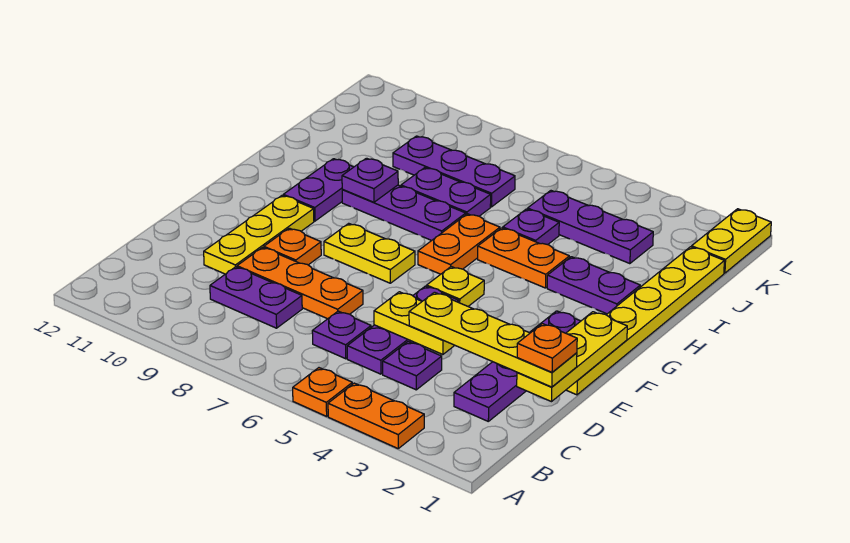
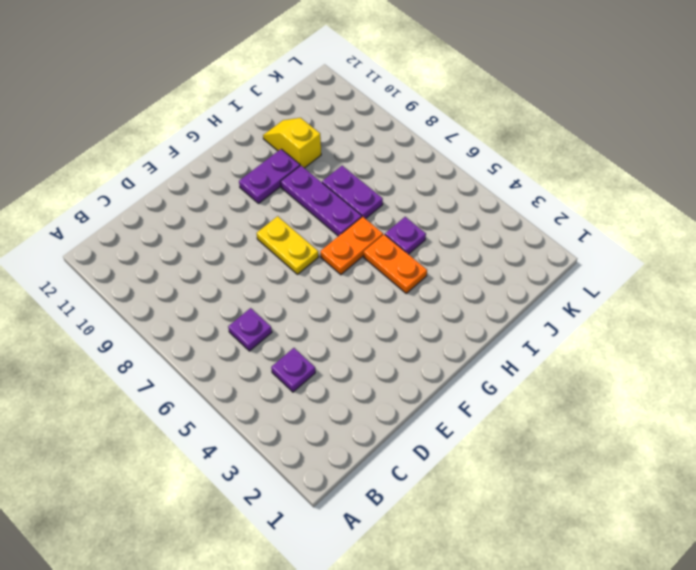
yellow 1x2 slope [263,118,321,168] -> none
none -> orange 1x2 plate [328,383,424,448]
none -> orange 1x1 plate [293,368,352,416]
none -> purple 1x4 plate [454,311,580,421]

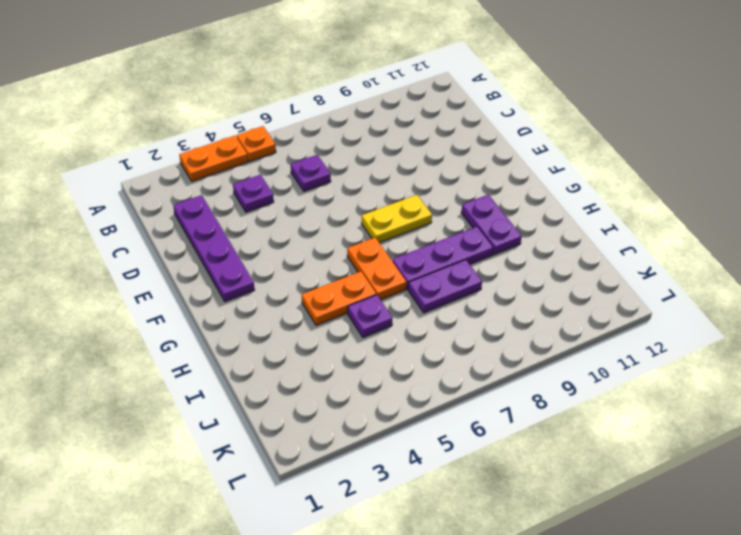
none -> purple 1x3 plate [347,286,459,374]
none -> purple 1x2 plate [210,267,302,328]
none -> orange 1x3 plate [237,247,363,319]

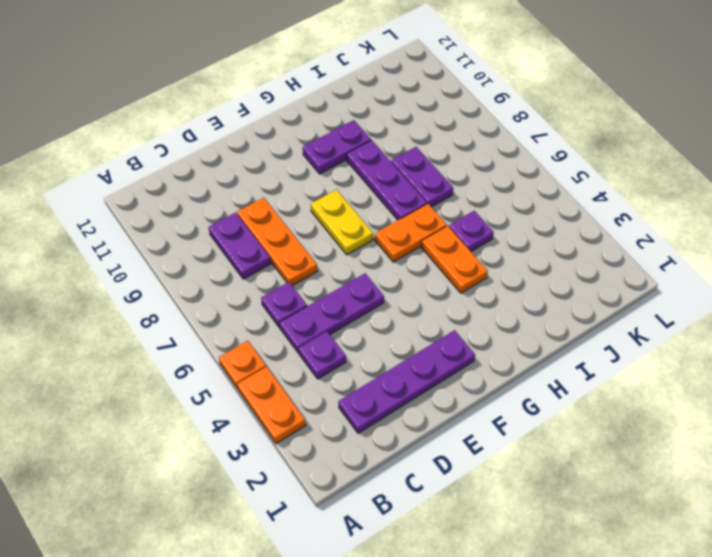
none -> yellow 1x3 plate [204,195,314,274]
none -> yellow 1x6 plate [566,247,724,395]
none -> orange 1x1 plate [264,228,321,265]

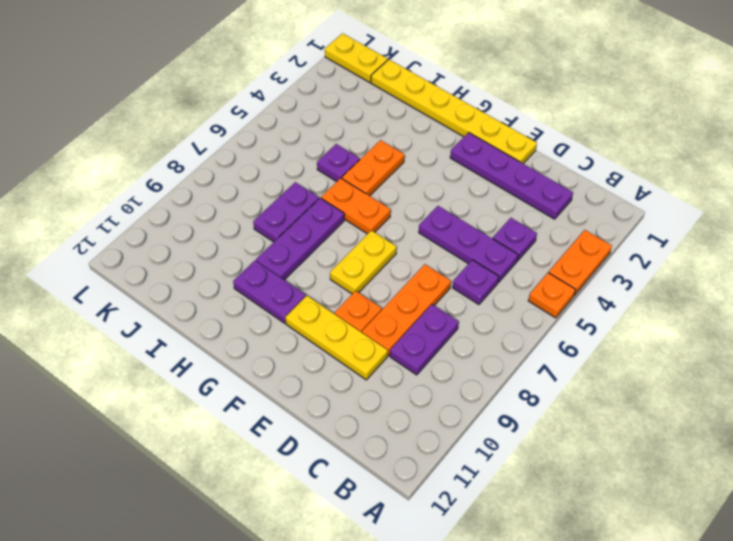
none -> yellow 1x1 plate [427,267,484,306]
none -> purple 1x2 plate [547,257,640,314]
none -> purple 1x3 plate [528,191,653,264]

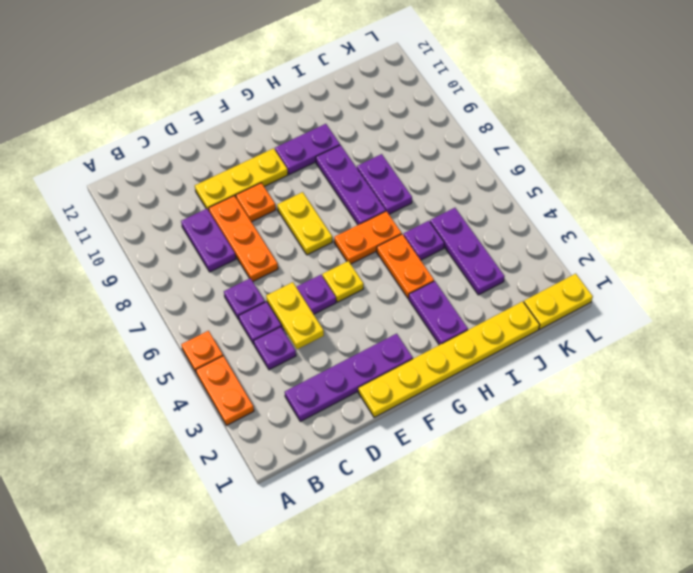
none -> purple 1x3 plate [393,136,515,207]
none -> yellow 1x3 plate [517,312,627,402]
none -> purple 1x1 plate [342,158,398,202]

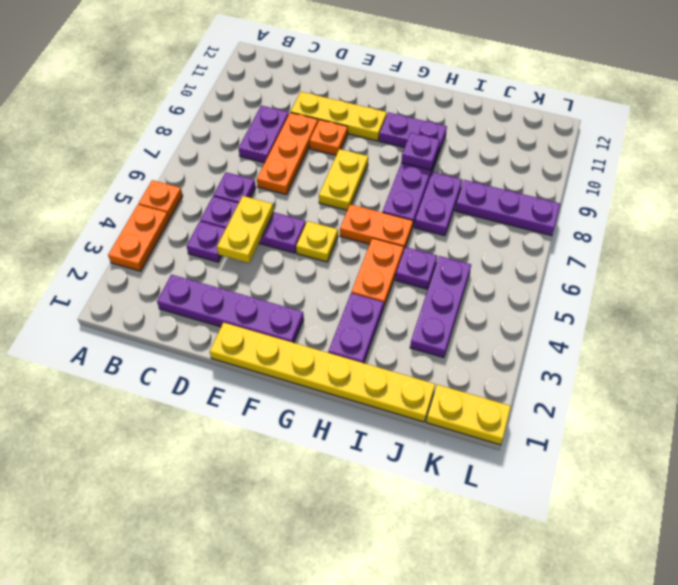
purple 1x3 plate [455,180,560,236] -> purple 1x3 plate turned to [393,136,515,207]
none -> yellow 1x3 plate [517,312,627,402]
none -> yellow 1x4 plate [409,292,577,387]
none -> orange 1x1 plate [517,324,577,372]

